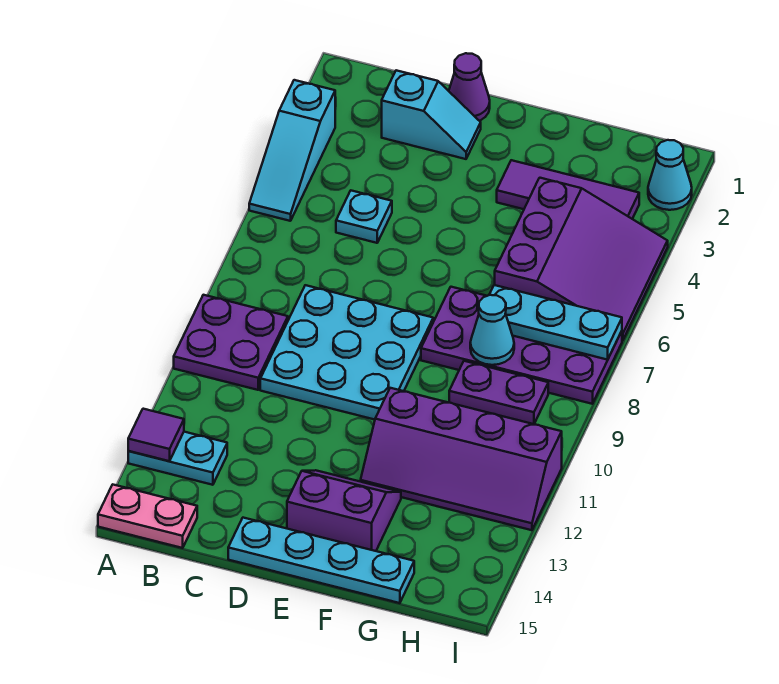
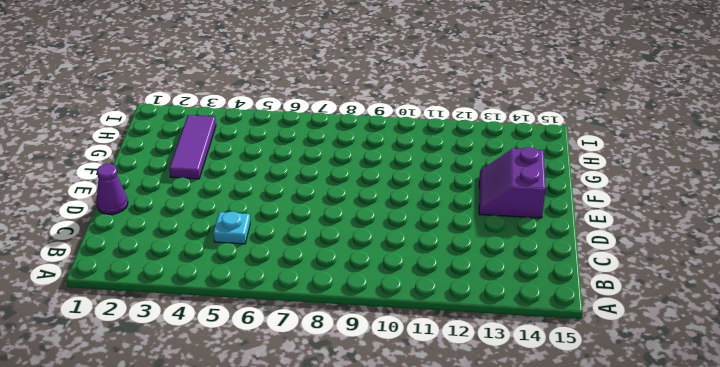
none -> cyan 1x3 slope [249,80,335,221]
none -> purple 2x2 plate [174,295,288,390]
none -> cyan 1x2 plate [128,432,227,485]

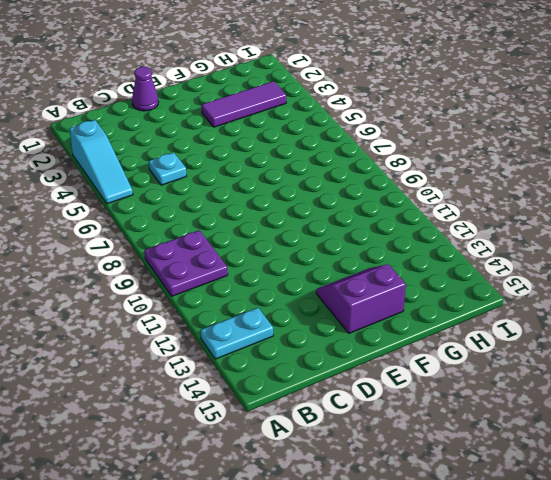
none -> pink 1x2 plate [98,485,197,548]
none -> cyan 1x2 slope [382,70,481,159]
none -> cyan 3x3 plate [260,285,433,420]

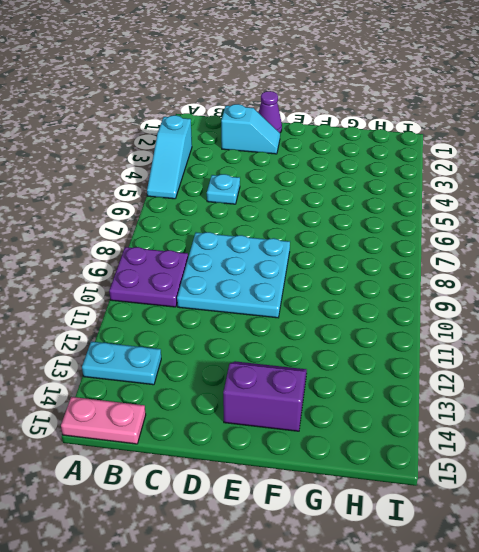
none -> cyan 1x4 plate [228,518,414,603]
none -> purple 1x3 tile [497,160,639,219]
none -> purple 2x4 plate [421,287,622,404]

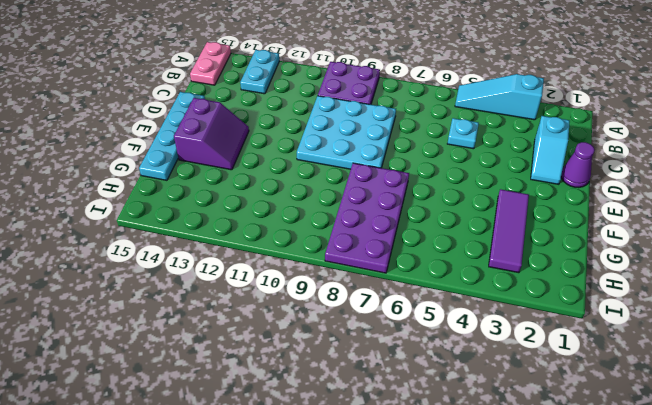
none -> purple 2x4 slope [361,388,562,530]
none -> purple 3x3 slope [495,178,668,341]
none -> purple 1x2 plate [449,361,548,424]

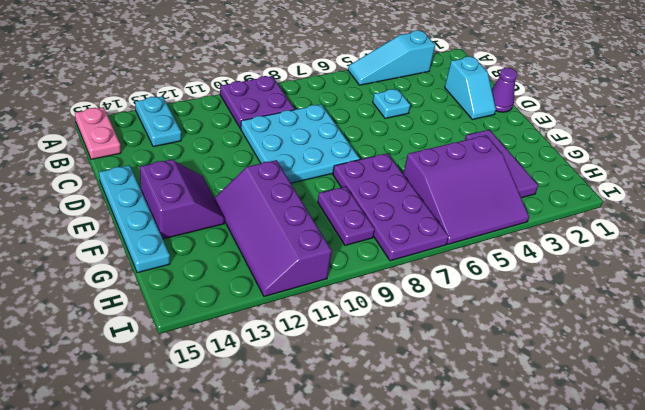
none -> cyan 1x1 cone [648,140,692,210]
none -> purple 1x1 tile [128,409,184,461]
none -> cyan 1x3 plate [489,285,622,360]

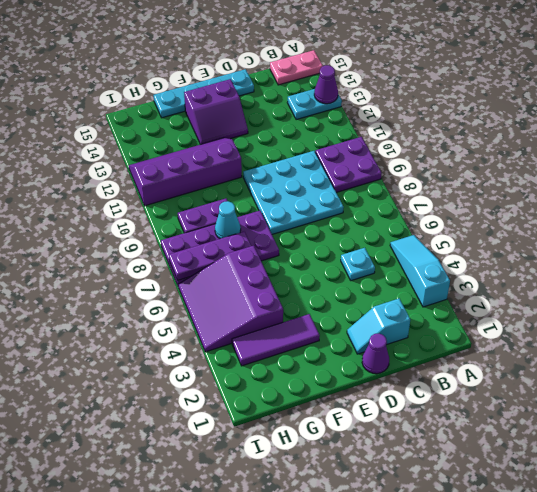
purple 1x1 cone [314,65,338,104] -> purple 1x1 tile [128,409,184,461]
purple 1x3 plate [169,232,251,280] -> cyan 1x3 plate [489,285,622,360]
none -> cyan 1x1 cone [648,140,692,210]

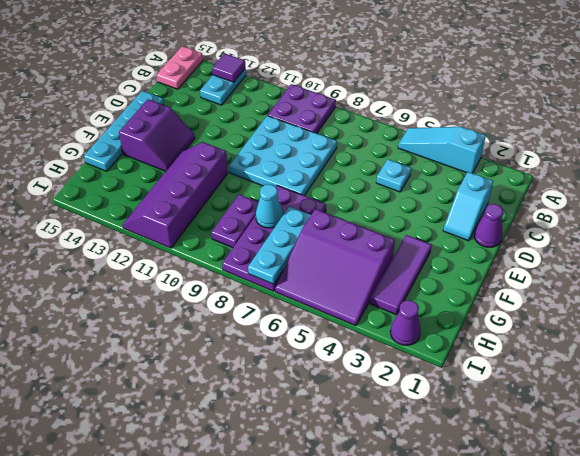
purple 1x1 cone [390,300,421,345] -> cyan 1x1 cone [648,140,692,210]

